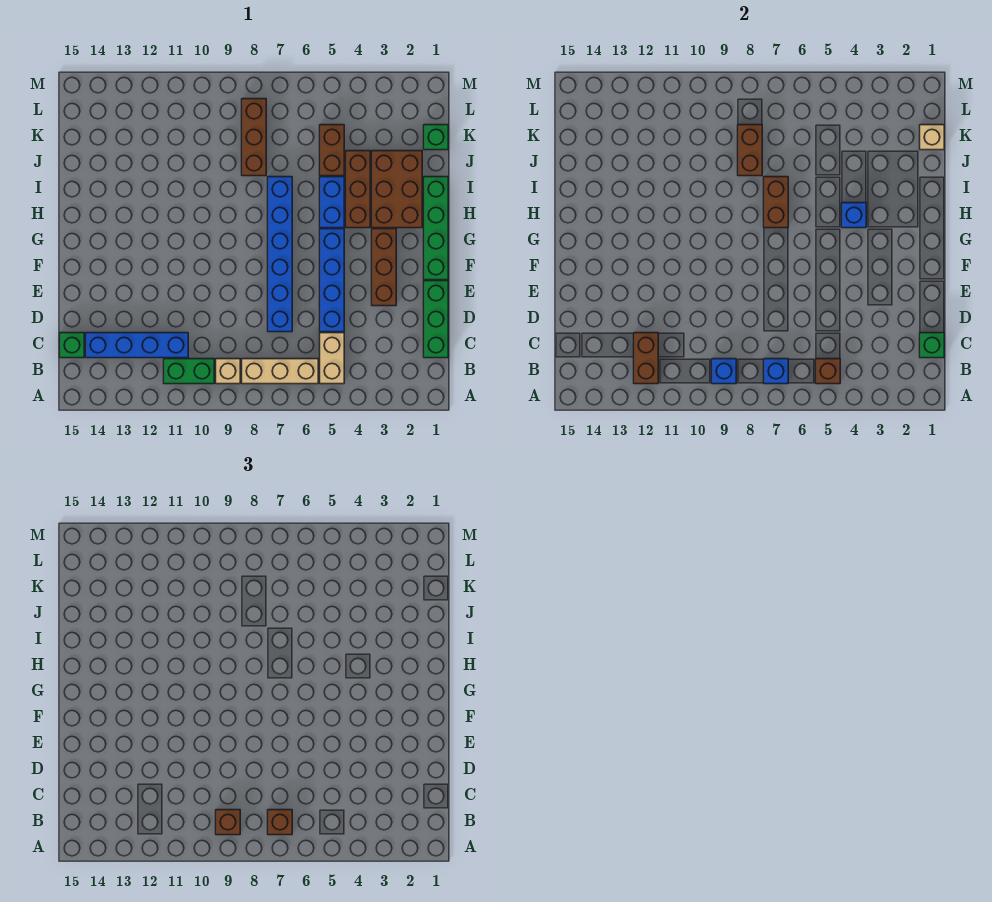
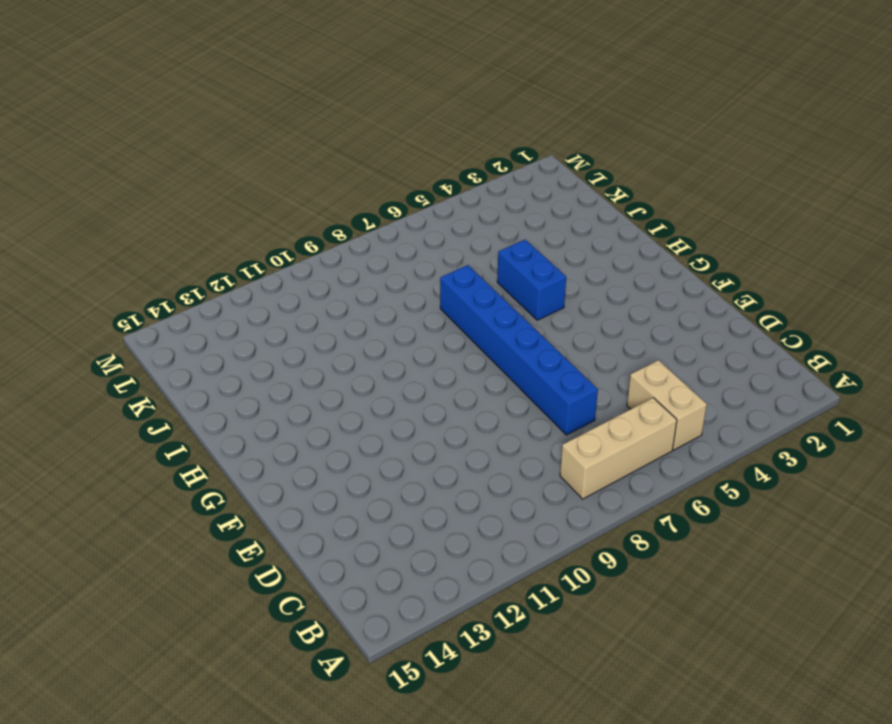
none -> tan 1x1 brick [216,359,240,384]
none -> green 1x2 brick [164,359,214,384]
none -> green 1x3 brick [424,281,448,358]

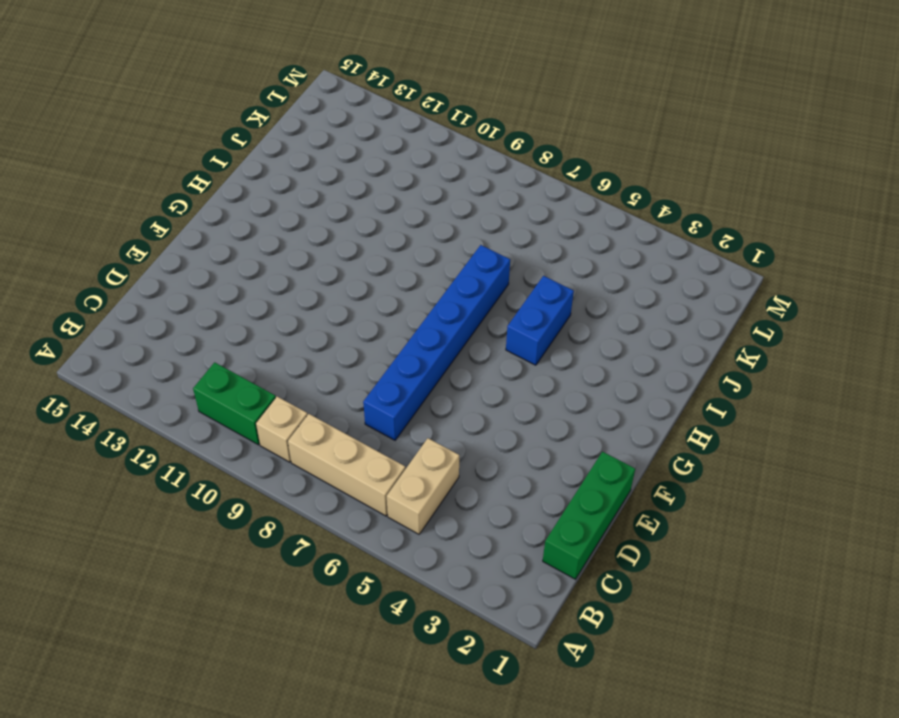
none -> blue 1x4 brick [86,333,188,358]
none -> green 1x1 brick [60,333,84,358]
none -> blue 1x4 brick [320,229,344,332]

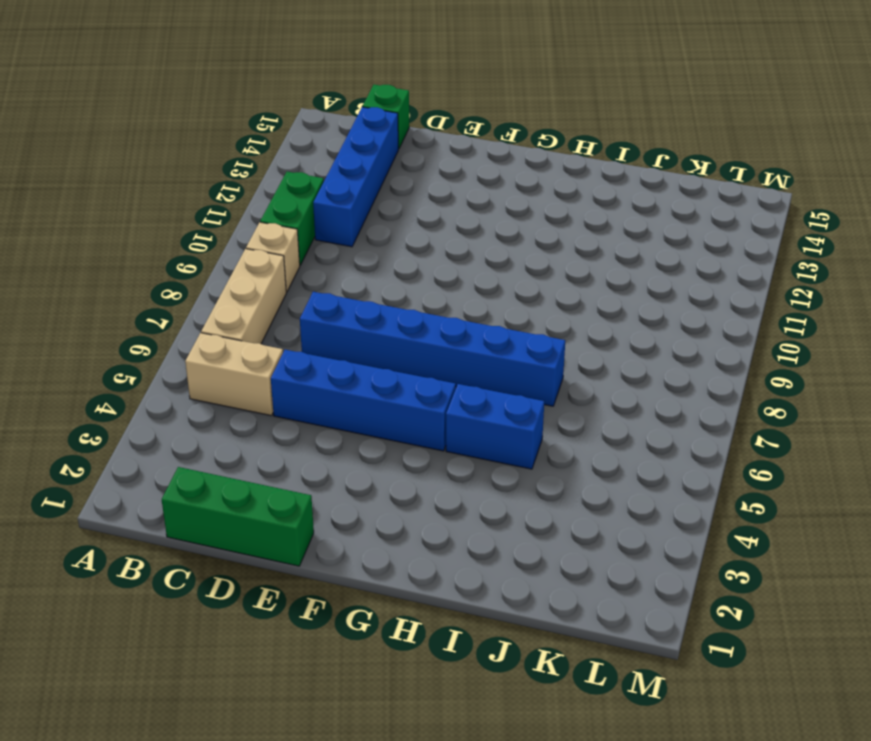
none -> brown 1x3 brick [372,229,396,306]
none -> green 1x4 brick [424,177,448,280]
none -> brown 2x3 brick [372,151,422,228]

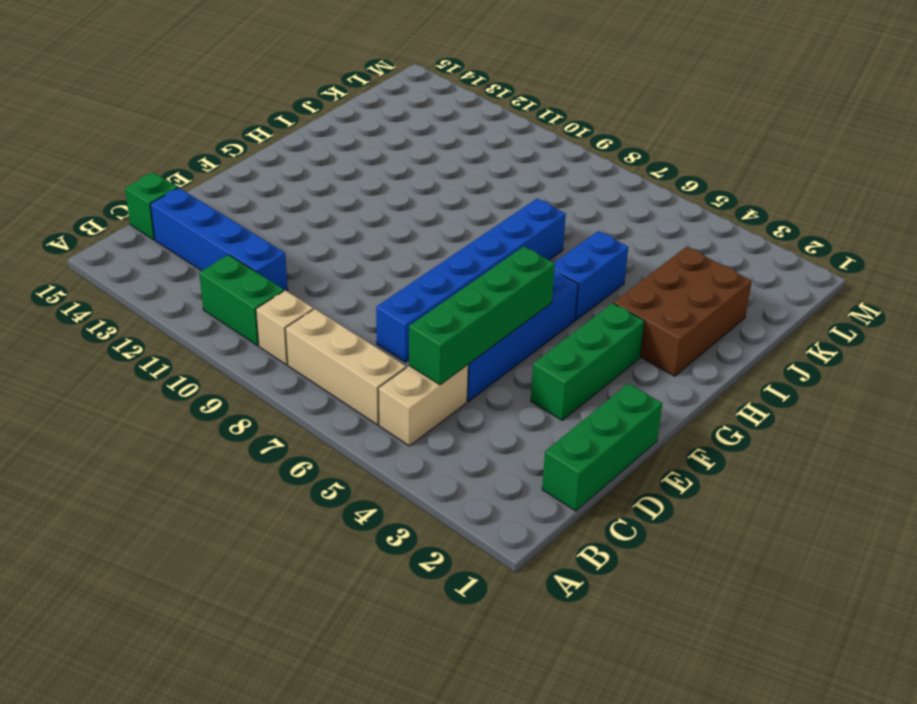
green 1x4 brick [409,246,555,385] -> green 1x4 brick moved to [424,177,448,280]
green 1x3 brick [531,303,644,420] -> brown 1x3 brick [372,229,396,306]
none -> brown 1x3 brick [346,151,370,228]
none -> brown 1x2 brick [320,125,344,176]
none -> brown 1x3 brick [242,99,266,176]

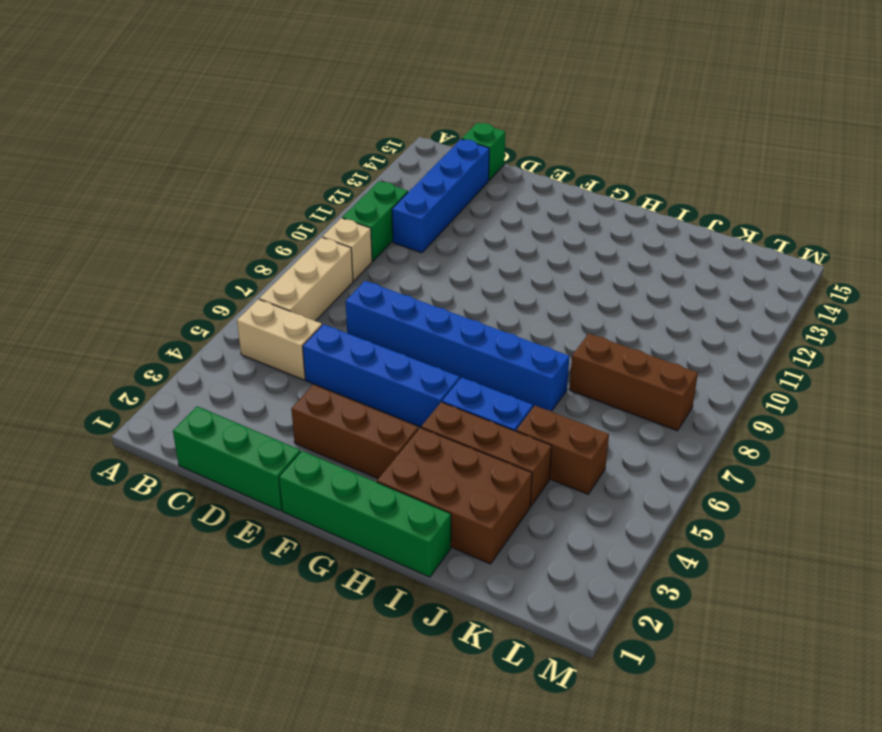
none -> green 1x1 brick [424,125,448,150]
none -> brown 1x1 brick [816,359,840,384]
none -> blue 1x1 brick [764,359,788,384]

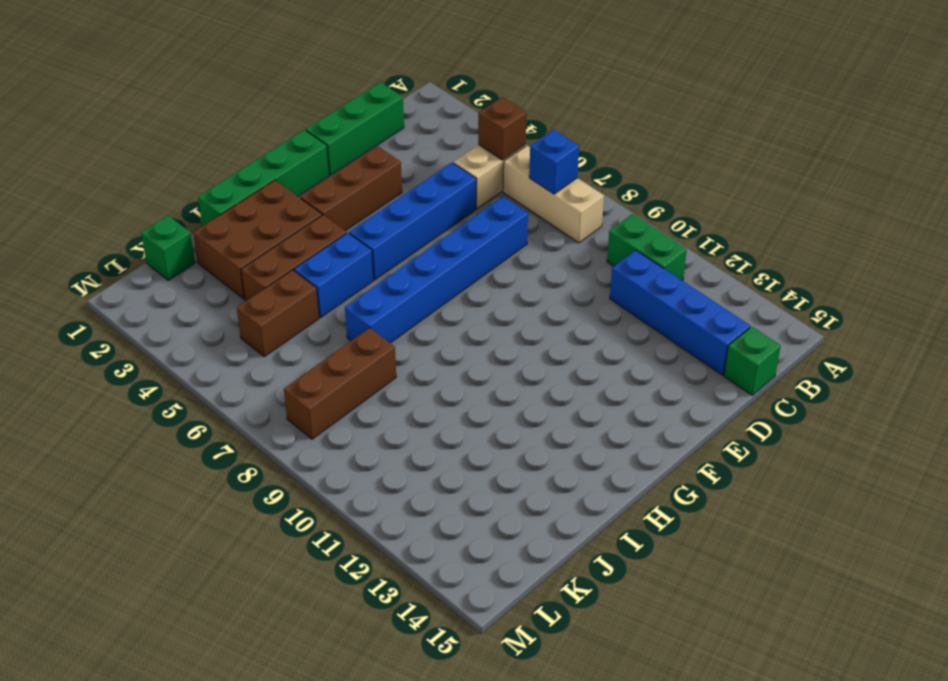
none -> tan 1x1 brick [216,359,240,384]
none -> blue 1x1 brick [712,359,736,384]
none -> brown 1x2 brick [634,333,658,384]

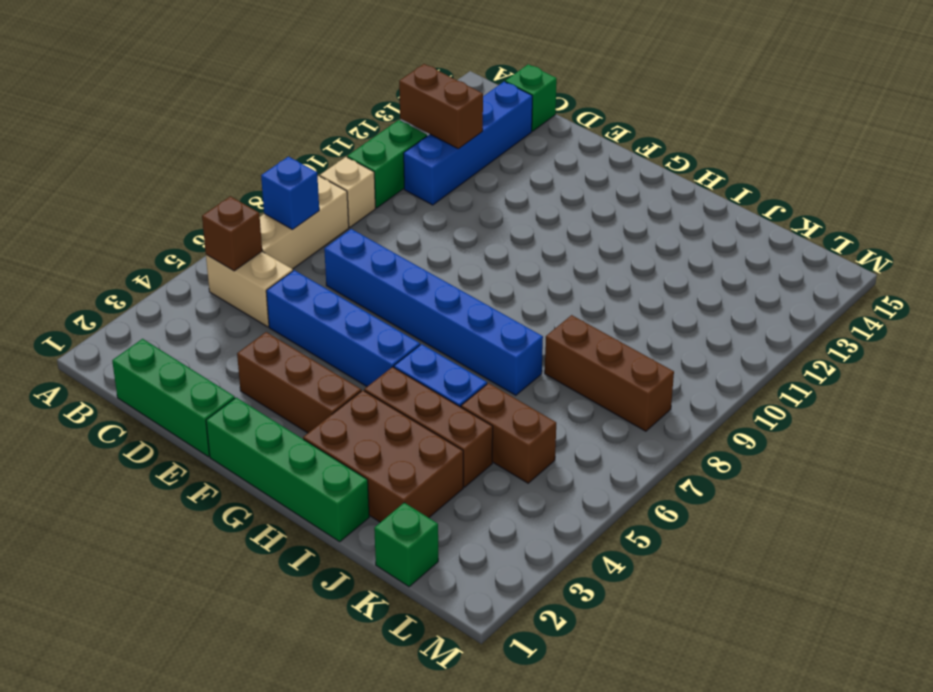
none -> blue 1x1 brick [712,359,736,384]
none -> green 1x1 brick [920,333,944,358]
none -> blue 1x1 brick [842,203,866,228]

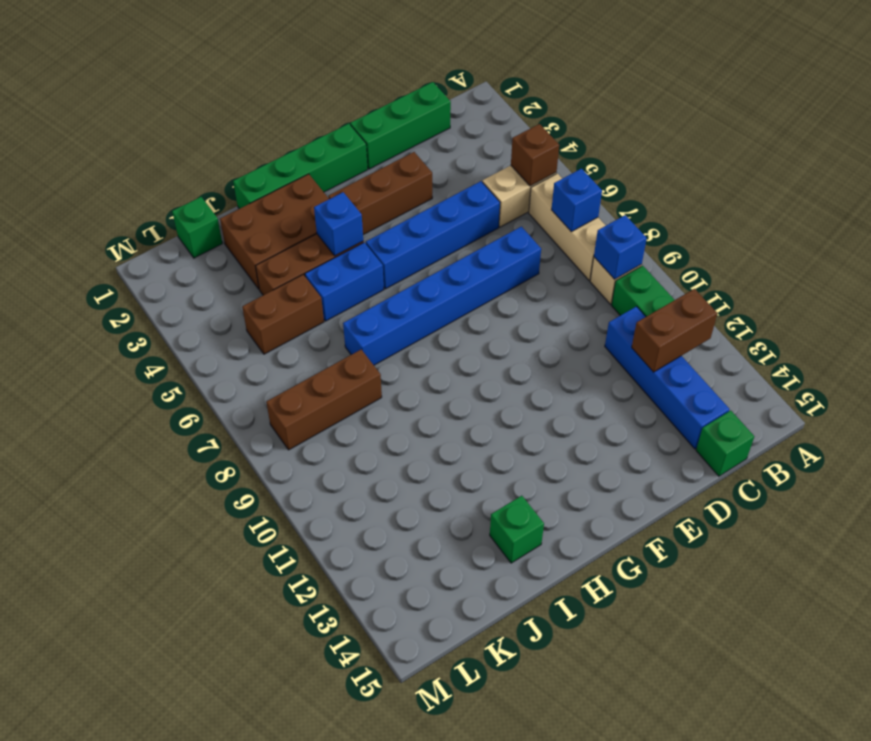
green 1x1 brick [490,496,544,563] -> green 1x1 brick moved to [920,333,944,358]
none -> brown 1x2 brick [764,177,788,228]
none -> brown 1x2 brick [738,125,762,176]
none -> tan 1x1 brick [920,125,944,150]

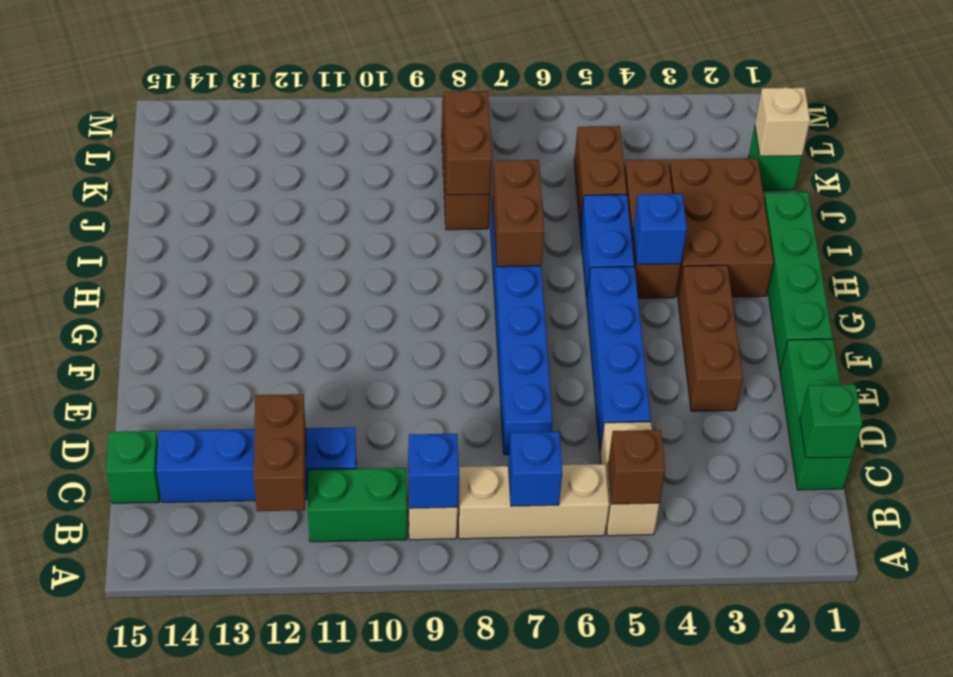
none -> brown 1x1 brick [268,810,292,835]
none -> brown 1x1 brick [216,810,240,835]

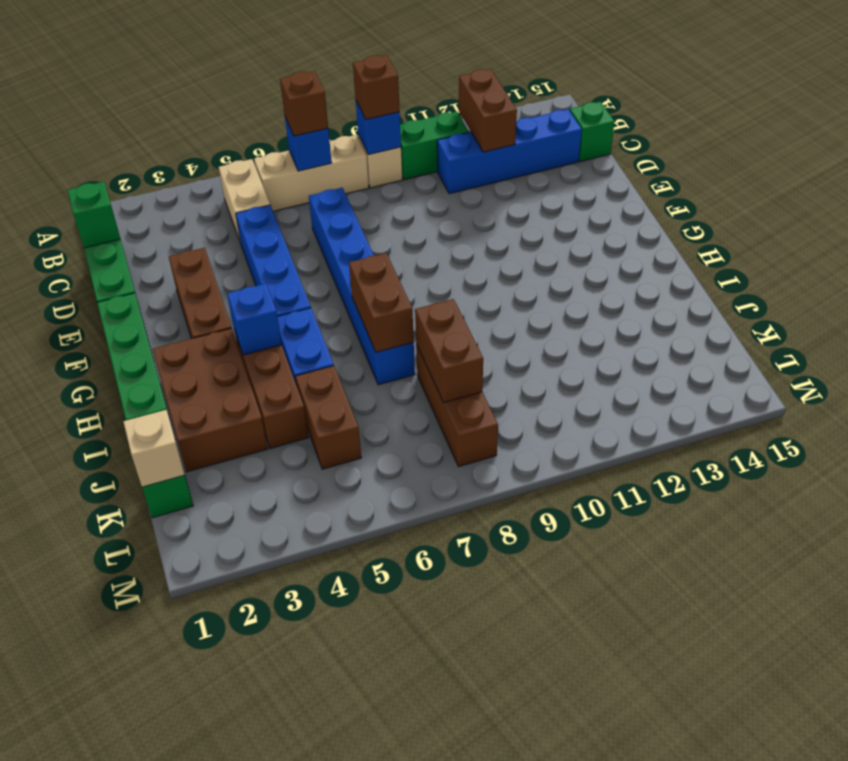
none -> brown 1x1 brick [816,359,840,384]

